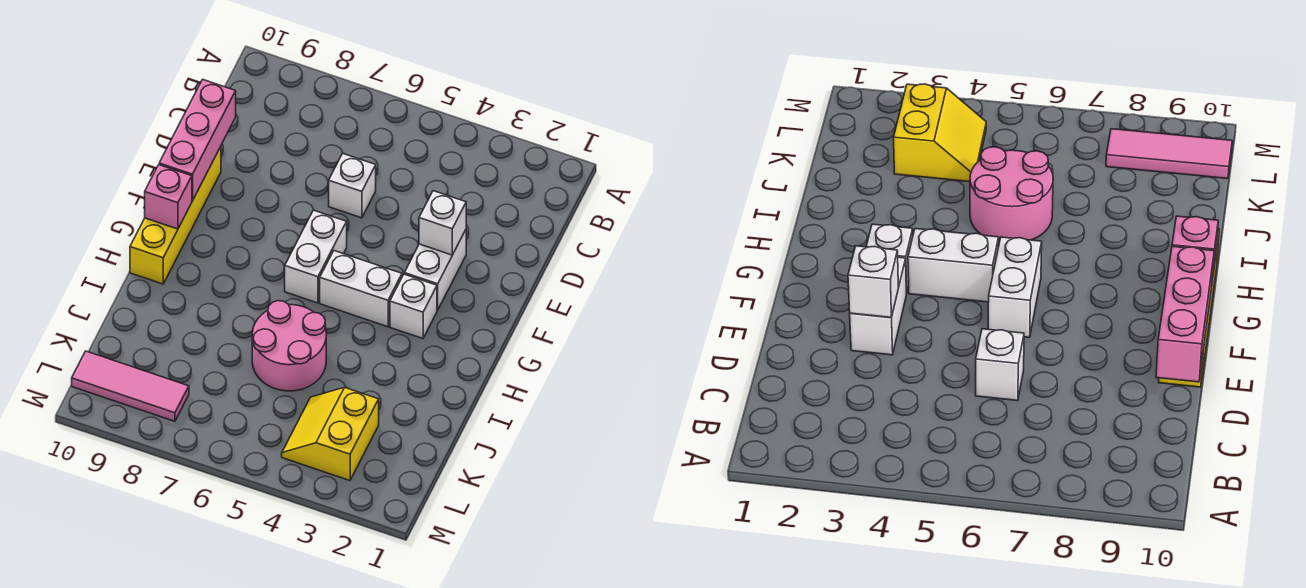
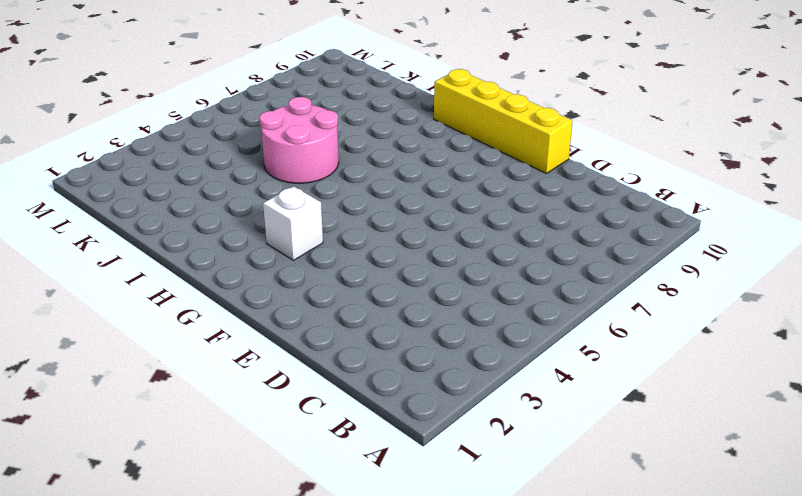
none -> white 1x1 brick [329,154,376,218]
none -> white 1x2 brick [404,230,466,310]
none -> white 1x2 brick [285,210,347,303]

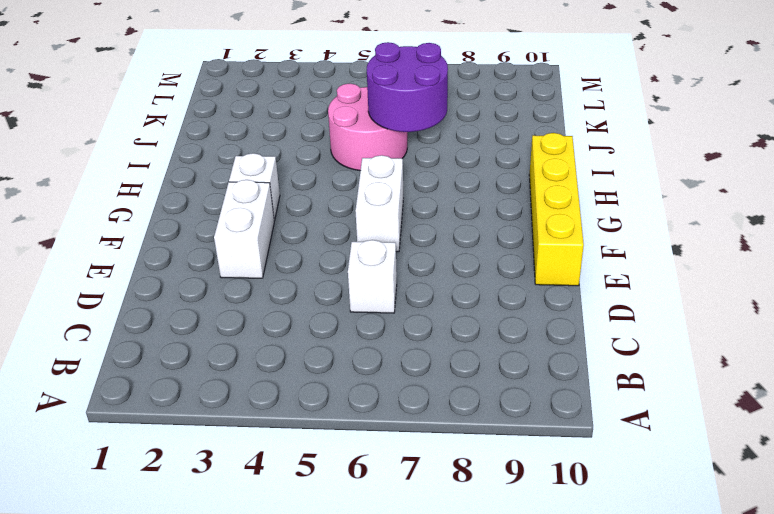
purple 2x2 round brick [367,42,448,132] -> none
none -> white 1x2 brick [320,251,402,327]
none -> yellow 2x2 slope [282,387,379,481]
none -> pink 1x3 tile [72,351,189,421]

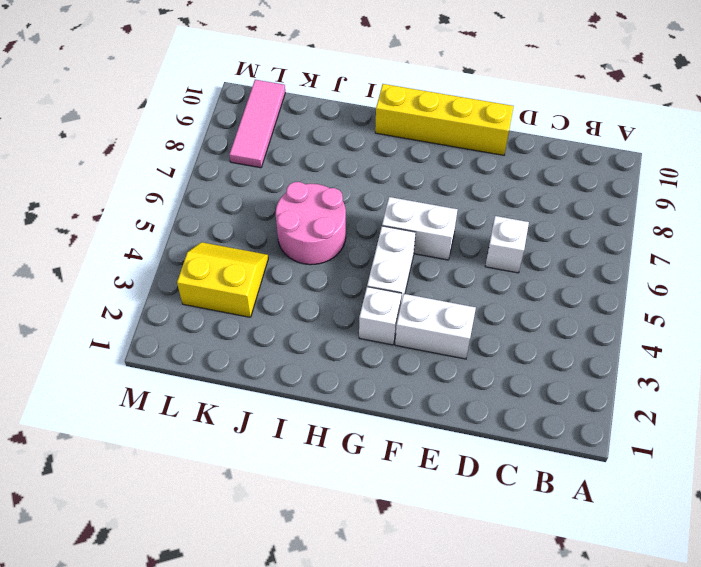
none -> pink 1x3 brick [159,79,236,201]
none -> white 1x1 brick [419,191,466,255]
none -> pink 1x1 brick [145,165,192,229]

